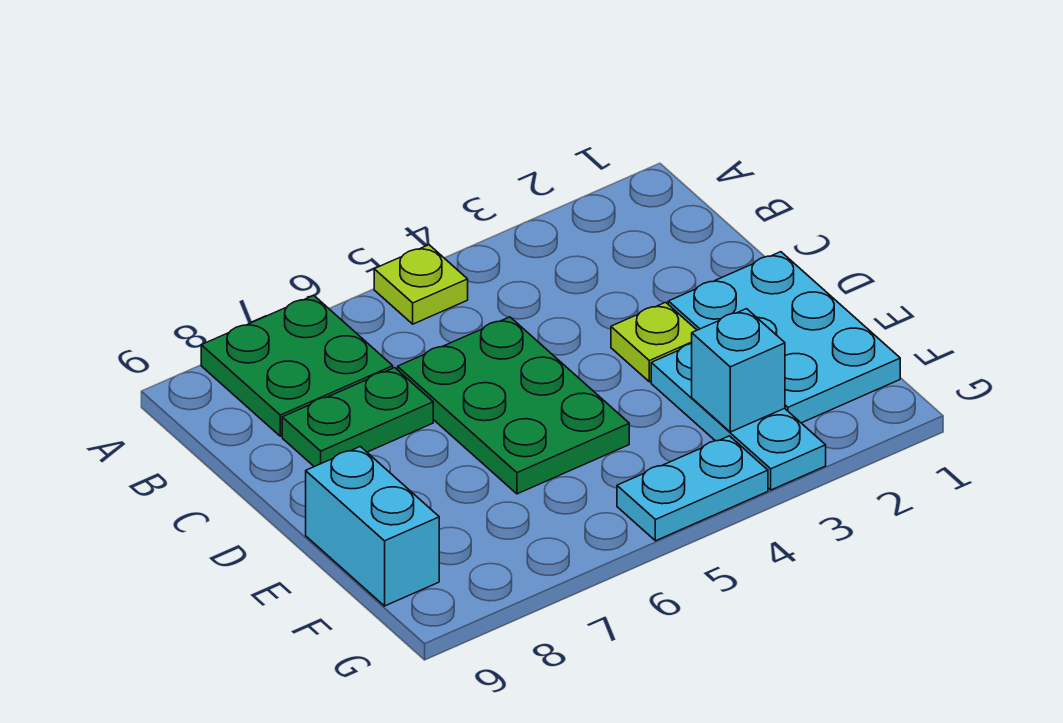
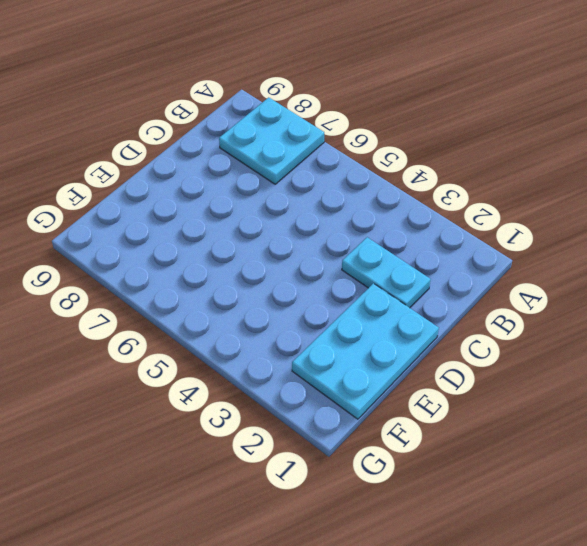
cyan 2x2 plate [219,97,324,184] -> green 2x2 plate [201,295,393,436]
cyan 1x2 plate [342,237,431,308] -> cyan 1x2 plate moved to [617,436,768,541]
none -> lime 1x1 plate [374,245,468,324]
none -> green 2x3 plate [398,317,629,494]

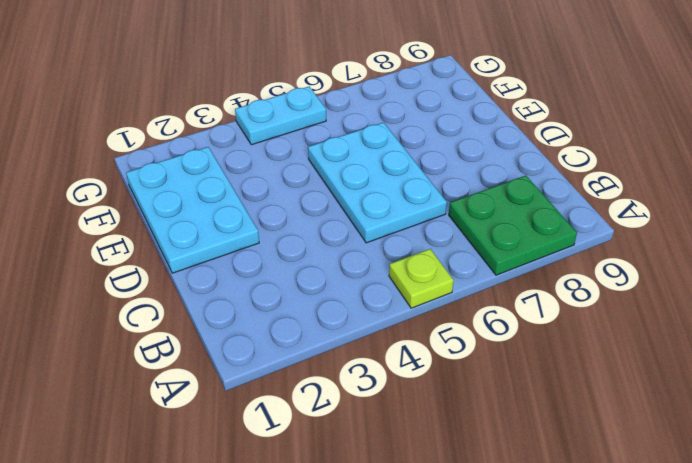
cyan 2x3 plate [308,122,447,243] -> green 2x3 plate [398,317,629,494]
none -> green 1x2 plate [282,368,433,467]
none -> lime 1x1 plate [611,302,697,382]

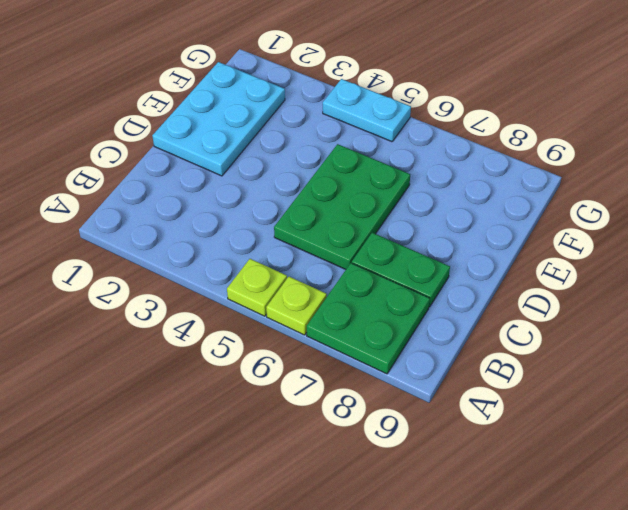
lime 1x1 plate [266,277,327,335] -> lime 1x1 plate moved to [611,302,697,382]
none -> cyan 1x3 plate [651,343,826,490]
none -> cyan 1x2 brick [306,447,439,606]

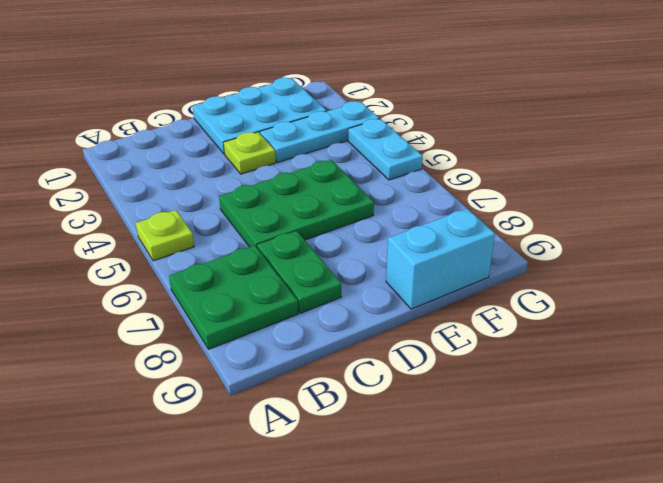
none -> cyan 1x1 brick [692,309,785,432]

